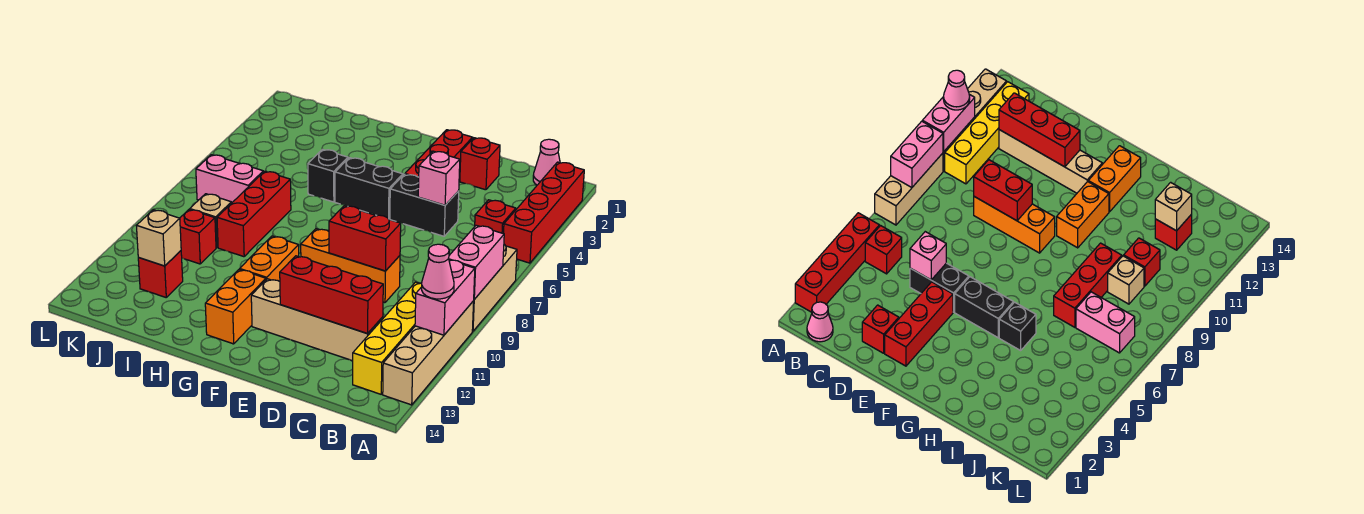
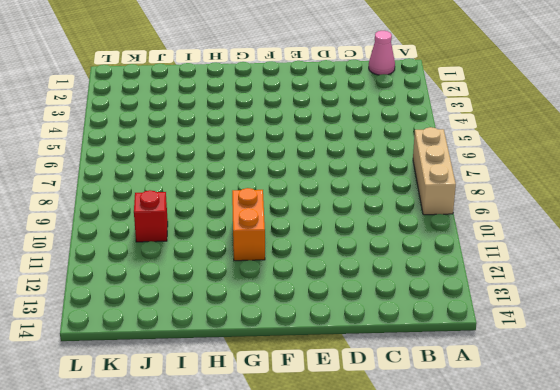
none -> red 1x4 brick [504,162,584,263]
none -> tan 1x4 brick [383,301,474,405]
none -> red 1x1 brick [475,200,516,234]

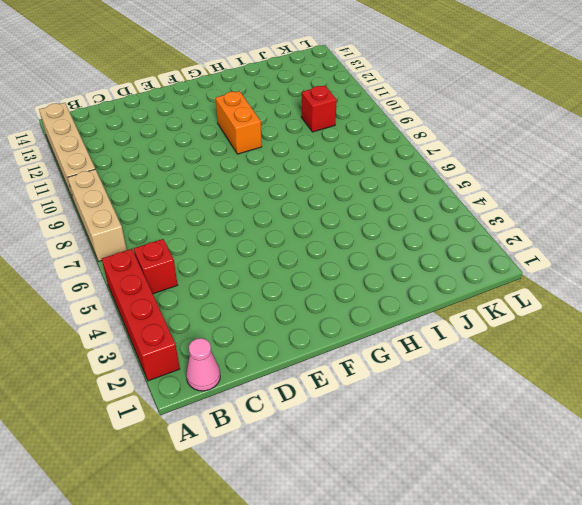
none -> yellow 1x4 brick [353,282,422,394]
none -> tan 1x4 brick [251,279,383,361]
none -> red 1x1 brick [460,138,500,190]

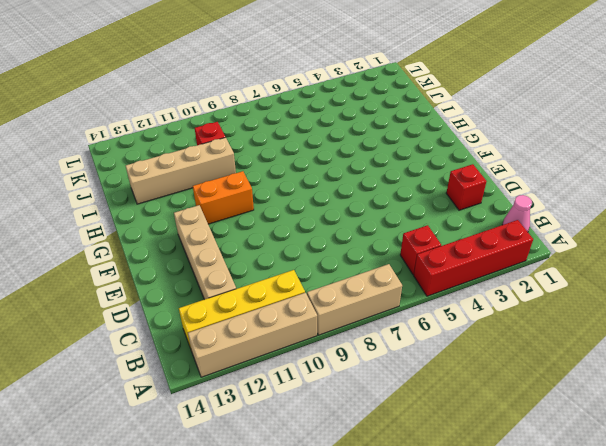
tan 1x4 brick [126,137,236,204] -> none
none -> black 1x2 brick [390,174,459,236]
none -> orange 1x3 brick [301,229,400,303]
none -> red 1x3 brick [405,130,473,181]

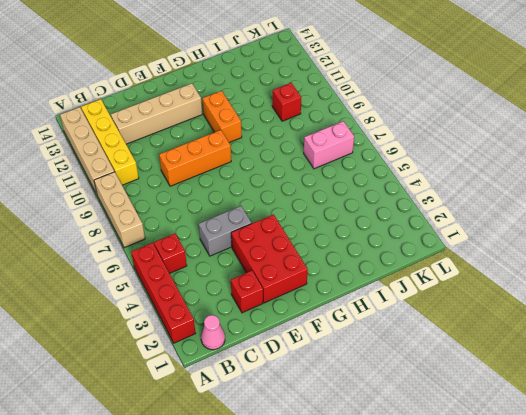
grey 1x2 brick [199,206,252,256] -> black 1x2 brick [390,174,459,236]
red 2x3 brick [231,214,308,303] -> red 1x3 brick [405,130,473,181]
none -> black 1x2 brick [335,158,403,219]
none -> orange 1x2 brick [205,269,266,344]
none -> black 1x1 brick [308,149,348,202]

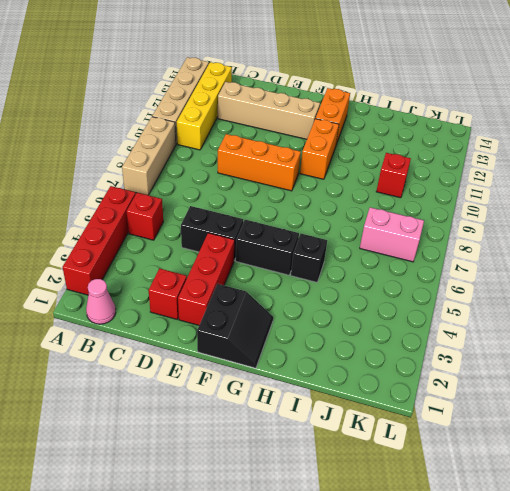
black 2x2 slope [197,284,273,368] -> none
none -> red 1x3 brick [217,171,291,257]
none -> tan 1x1 brick [190,194,231,248]
none -> red 1x1 brick [138,251,183,297]

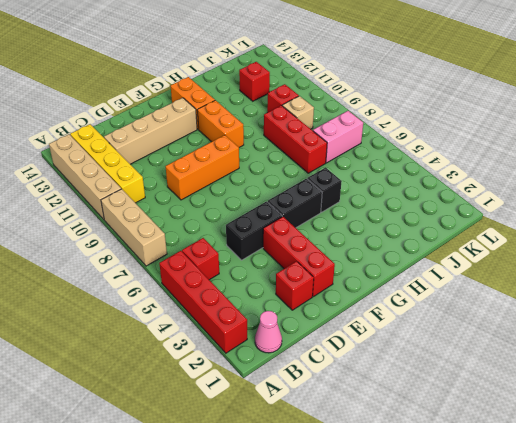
none -> pink 1x2 brick [449,225,504,299]
none -> pink 1x2 brick [415,260,475,335]
none -> red 1x3 brick [280,256,383,334]

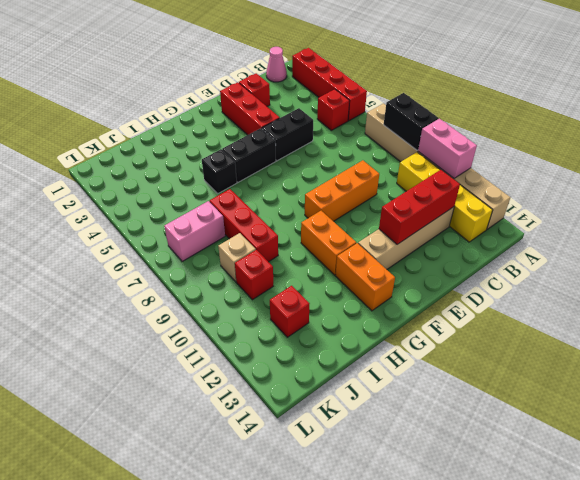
black 1x2 brick [384,93,438,150] -> pink 1x2 brick [449,225,504,299]
none -> pink 1x1 brick [418,151,460,205]
none -> red 1x2 brick [329,206,401,271]
none -> tan 1x1 brick [136,210,181,266]

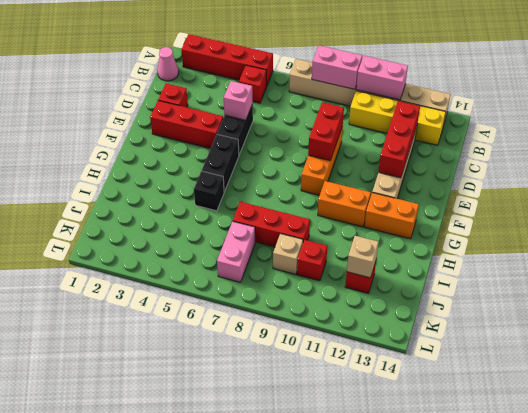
none -> pink 1x1 cone [422,244,454,299]

